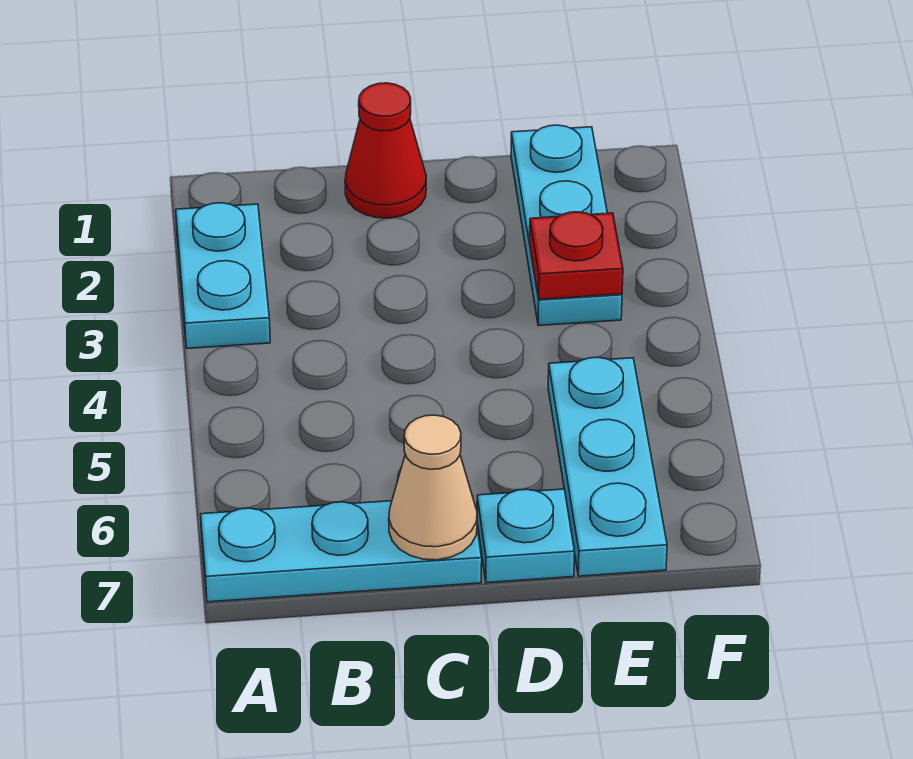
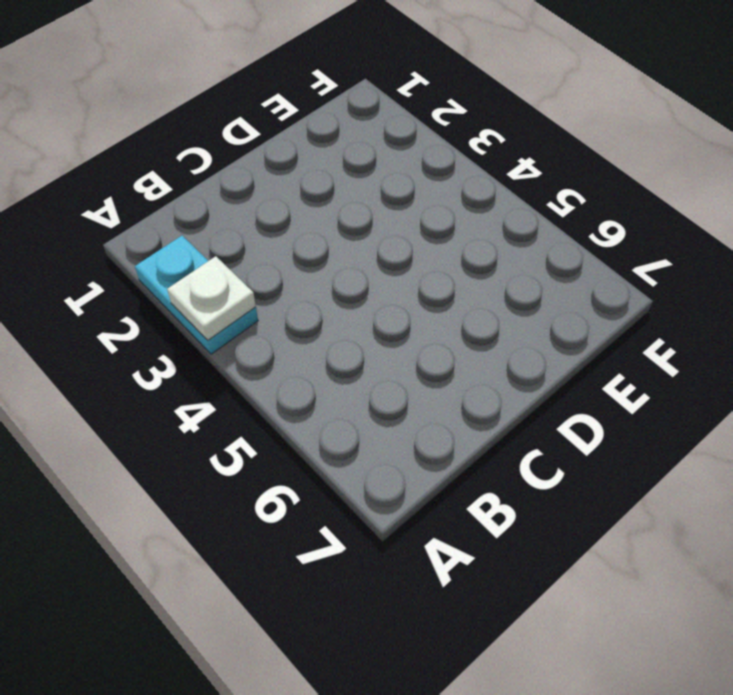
white 1x1 plate [167,256,256,340] -> none
none -> cyan 1x3 plate [201,501,482,602]
none -> red 1x1 cone [345,83,426,218]

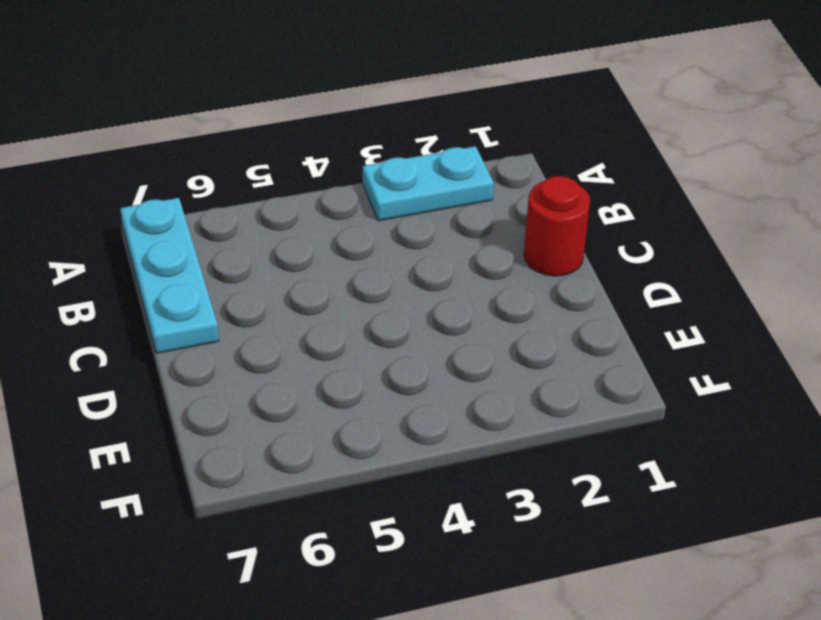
red 1x1 round brick [524,176,590,276] -> red 1x1 cone [345,83,426,218]
none -> cyan 1x1 plate [477,489,574,583]
none -> cyan 1x3 plate [511,125,622,326]

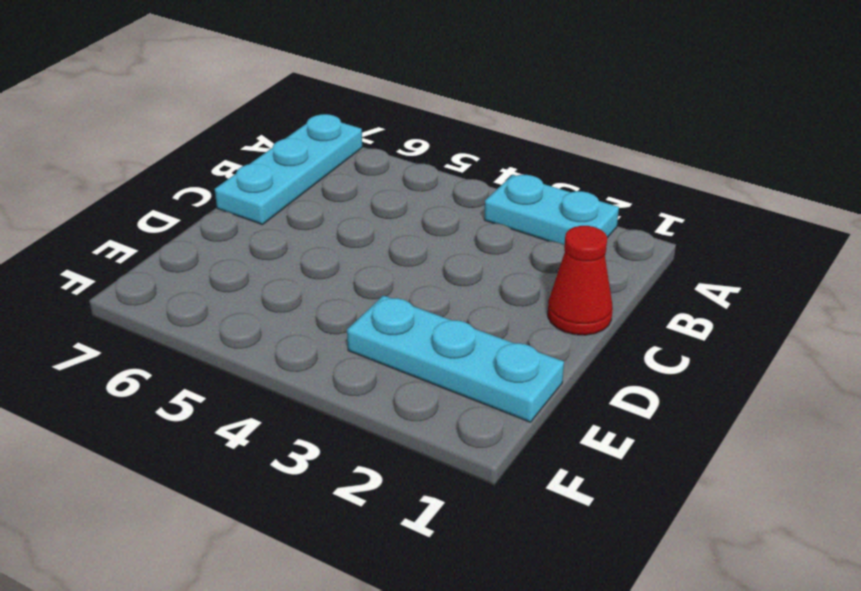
none -> cyan 1x1 plate [477,489,574,583]
none -> cyan 1x3 plate [548,357,667,576]

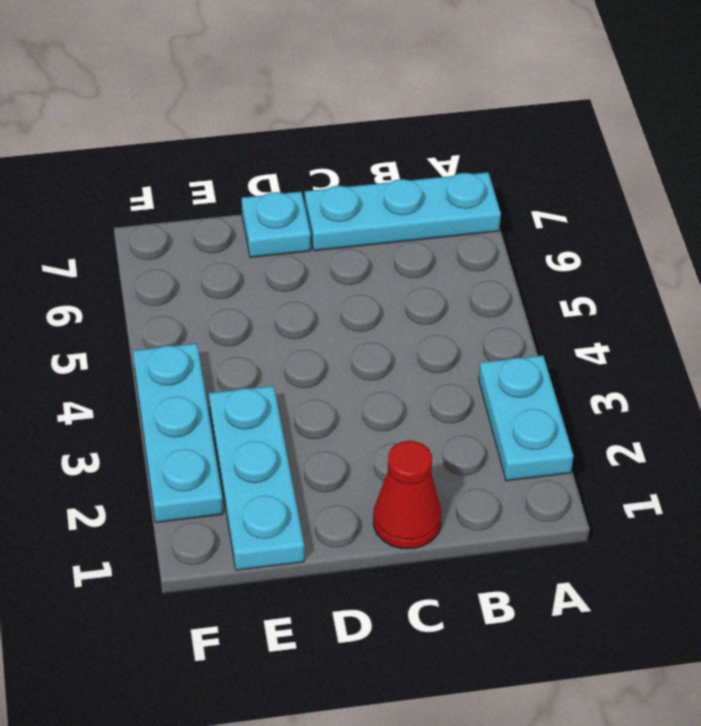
cyan 1x3 plate [133,343,223,522] -> cyan 1x3 plate moved to [548,357,667,576]
none -> tan 1x1 cone [389,415,477,560]
none -> red 1x1 plate [530,212,623,299]

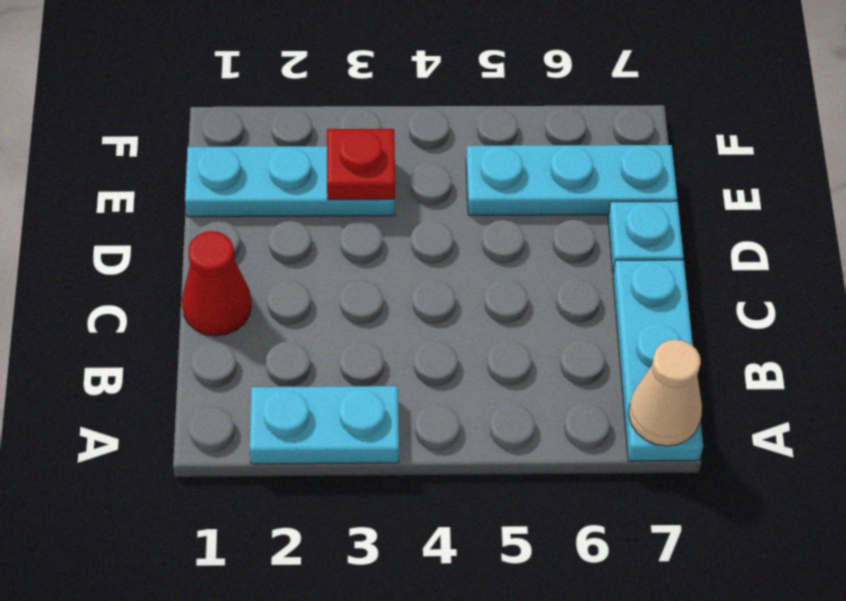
tan 1x1 cone [629,340,702,446] -> tan 1x1 cone moved to [389,415,477,560]

